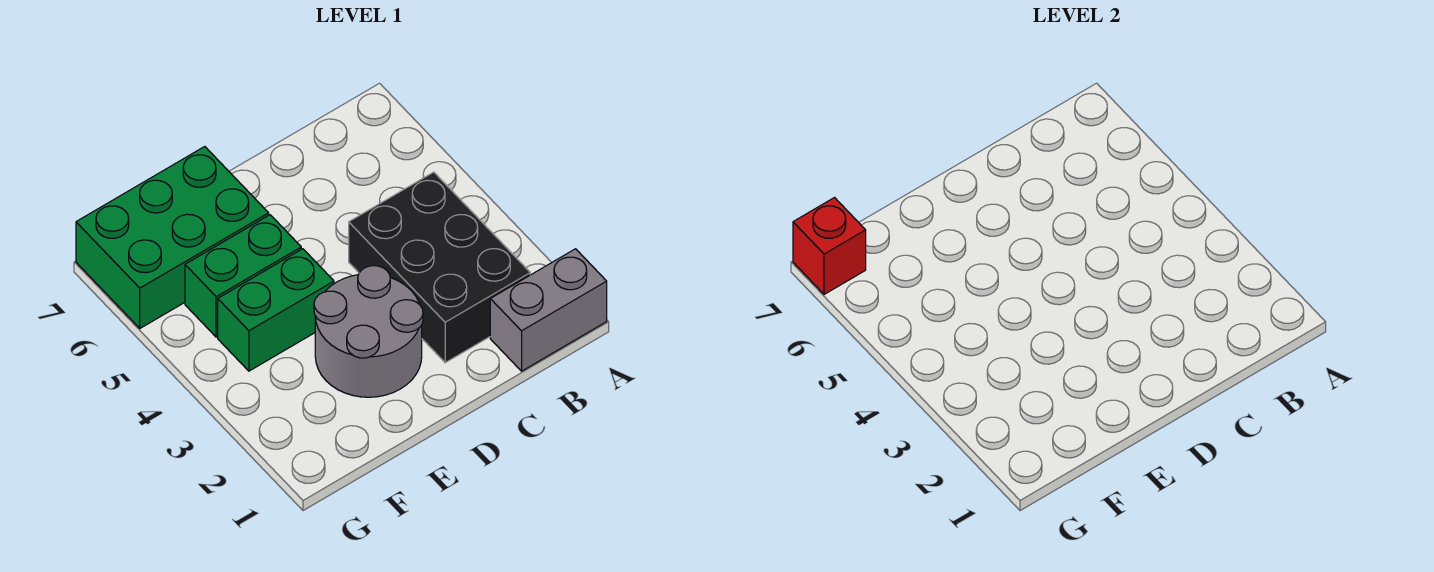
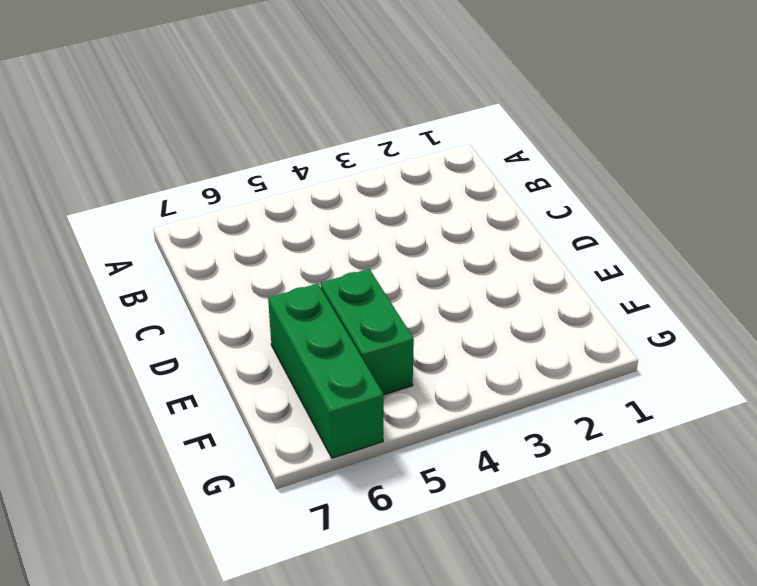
green 1x3 brick [268,284,384,458] -> green 2x3 brick [76,147,269,328]
none -> grey 1x2 brick [490,249,607,371]
none -> black 2x3 brick [349,172,530,363]

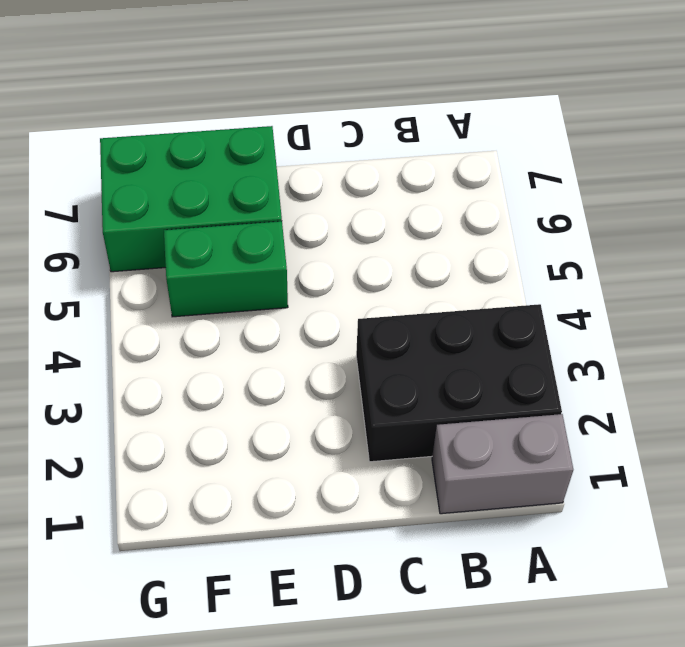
black 2x3 brick [356,304,562,462] -> black 2x3 brick turned to [349,172,530,363]
none -> grey 2x2 round brick [314,266,423,397]
none -> green 1x2 brick [218,249,334,371]

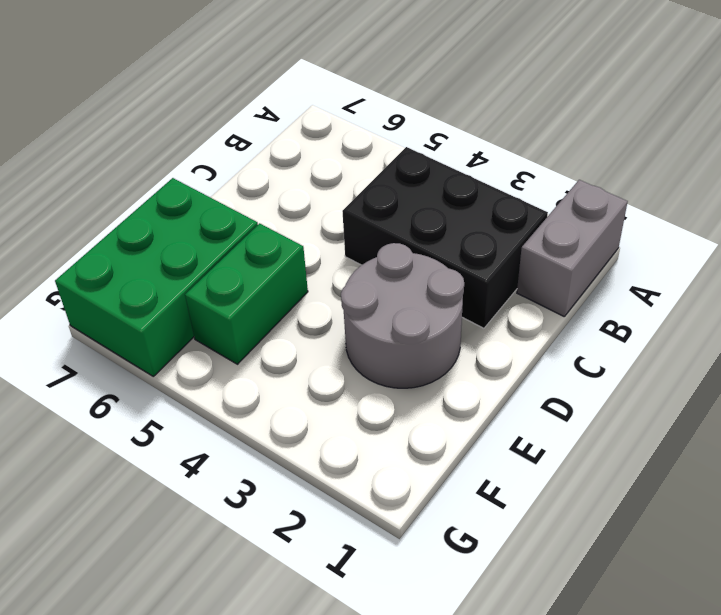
none -> green 1x2 brick [218,249,334,371]
none -> red 1x1 brick [793,198,866,294]

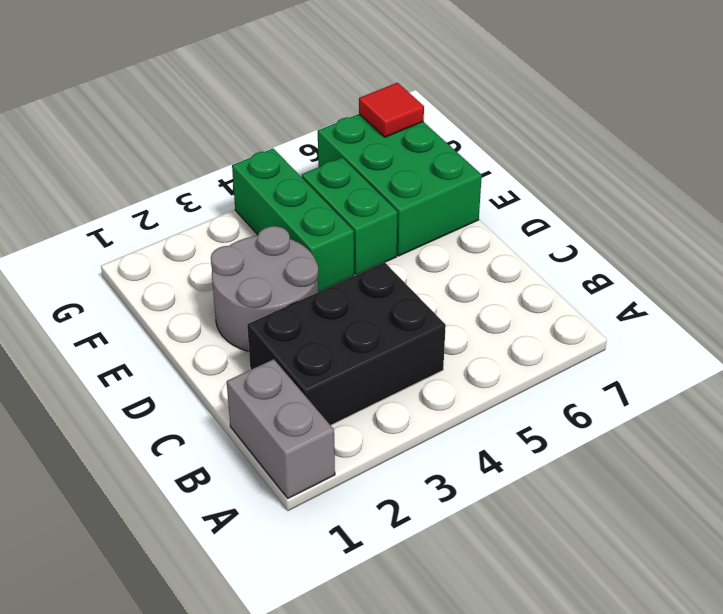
green 1x3 brick [232,149,354,292] -> green 1x2 brick [218,249,334,371]
red 1x1 tile [359,83,424,137] -> red 1x1 brick [793,198,866,294]

